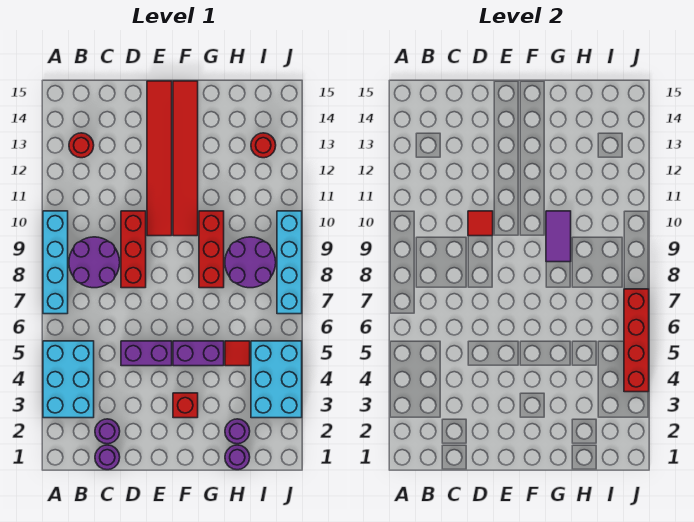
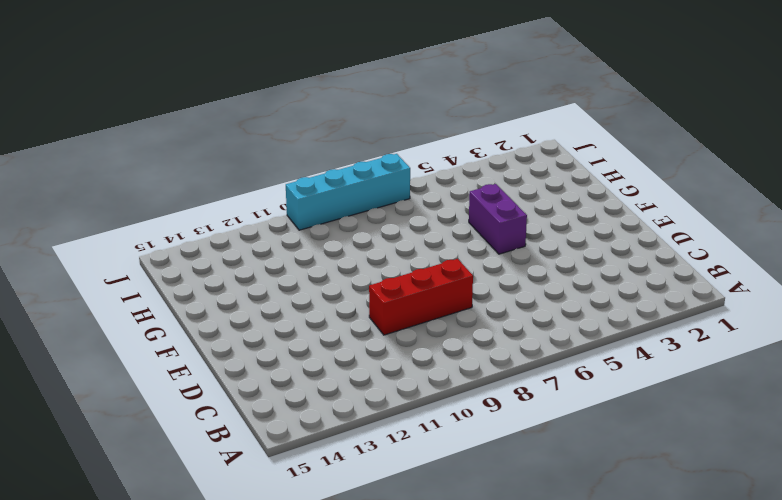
none -> cyan 2x3 brick [43,341,94,418]
none -> cyan 1x4 brick [43,211,68,314]
none -> purple 2x2 round brick [69,237,120,288]

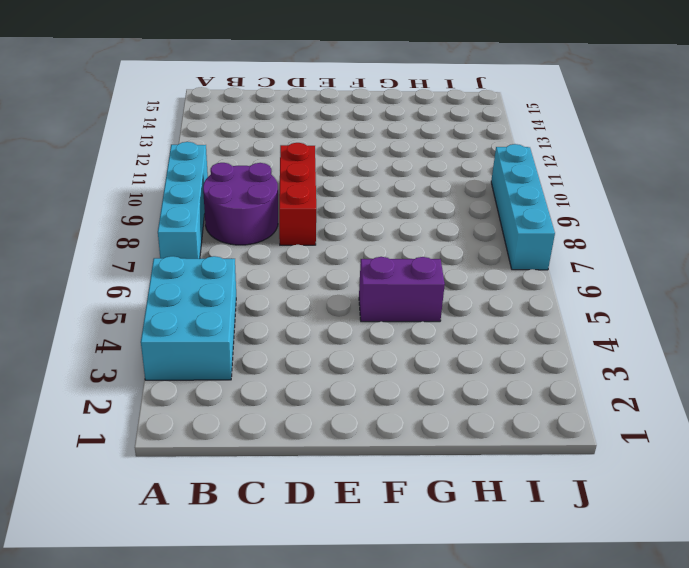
none -> red 1x1 round brick [69,133,94,158]
none -> purple 1x1 round brick [95,445,120,470]
none -> purple 1x1 round brick [95,419,120,444]

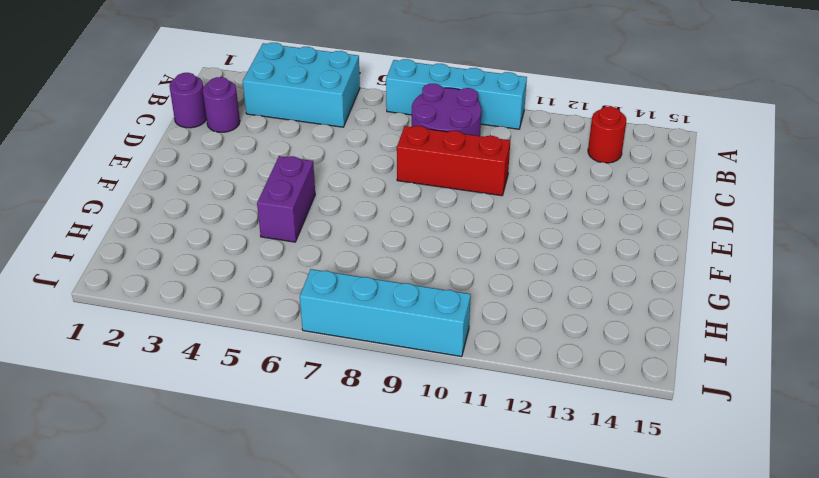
none -> purple 1x2 brick [121,341,172,366]
none -> red 1x6 tile [147,81,172,236]
none -> red 1x1 brick [173,393,198,418]

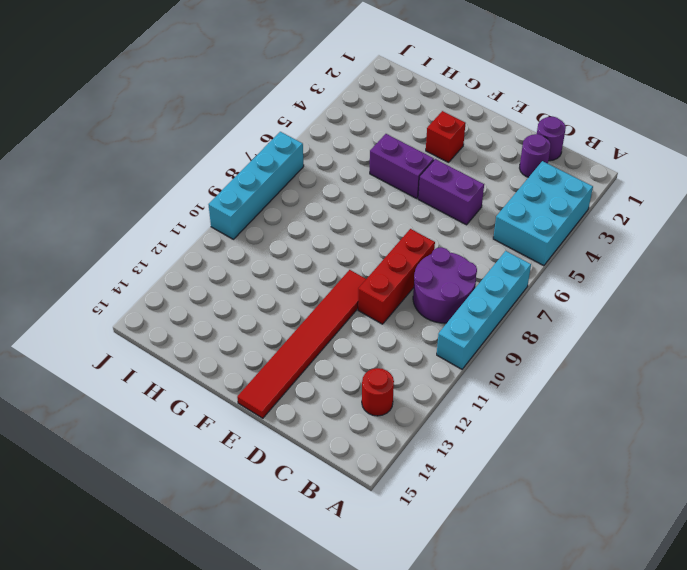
none -> red 1x6 tile [173,81,198,236]
none -> red 1x3 brick [199,211,224,288]
none -> purple 1x1 round brick [225,445,250,470]

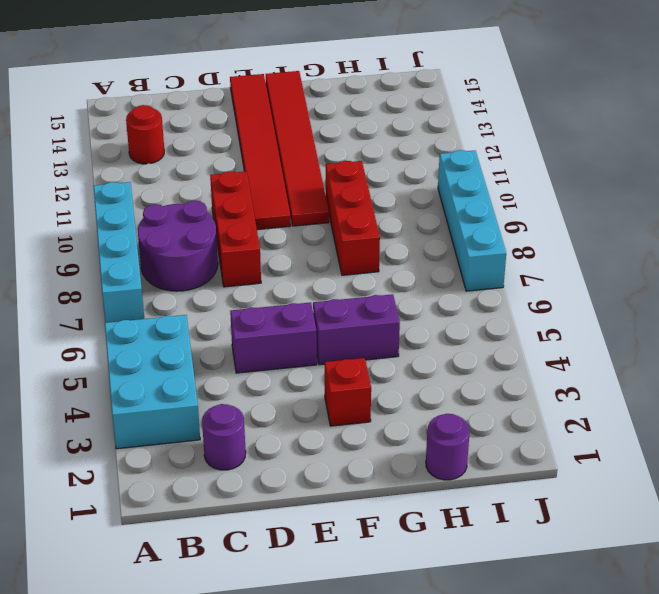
none -> purple 1x1 round brick [95,445,120,470]
none -> purple 1x1 round brick [225,419,250,444]
none -> red 1x1 tile [225,341,250,366]

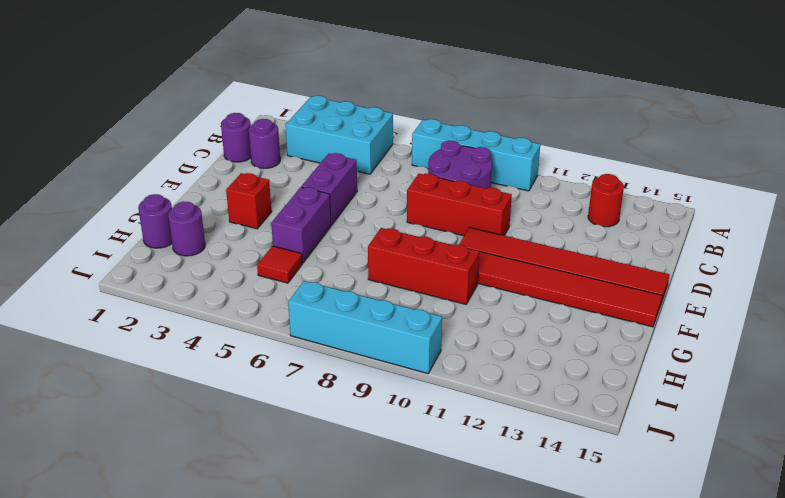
none -> purple 2x2 round brick [225,237,276,288]
none -> cyan 2x3 brick [251,341,302,418]
none -> red 1x1 round brick [251,133,276,158]

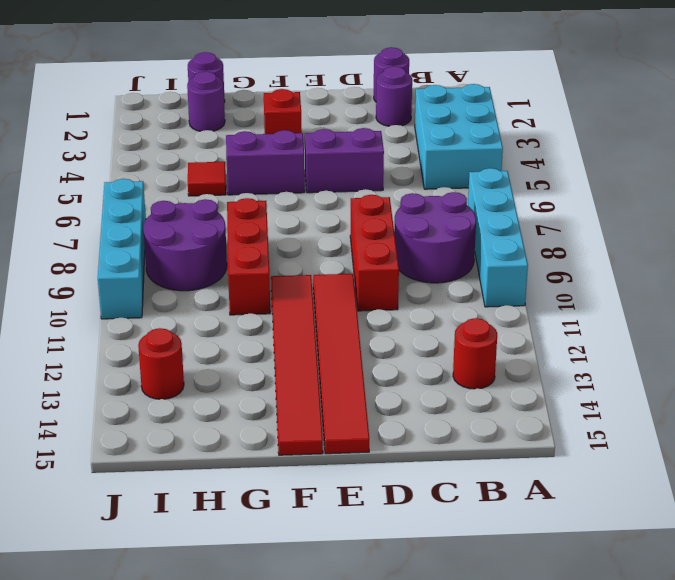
none -> cyan 2x3 brick [251,341,302,418]
none -> red 1x1 tile [468,211,493,236]
none -> purple 1x2 tile [546,211,571,262]

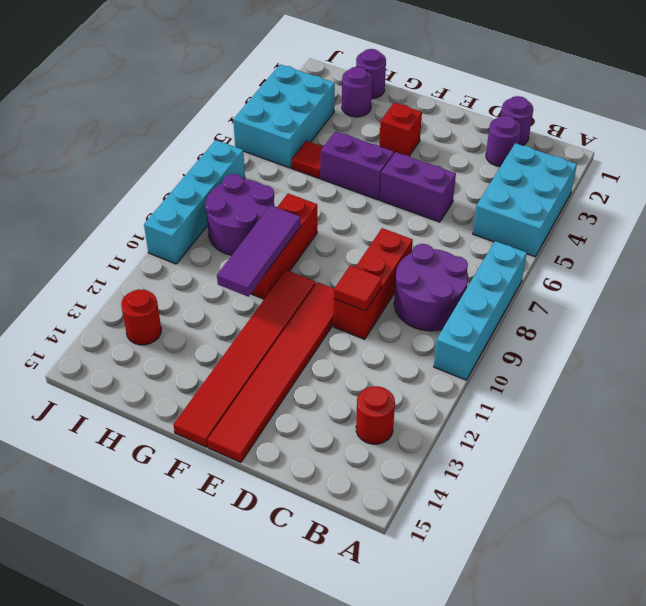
purple 1x3 tile [217,205,301,297] -> purple 1x2 tile [546,211,571,262]
none -> red 1x4 brick [624,289,649,392]

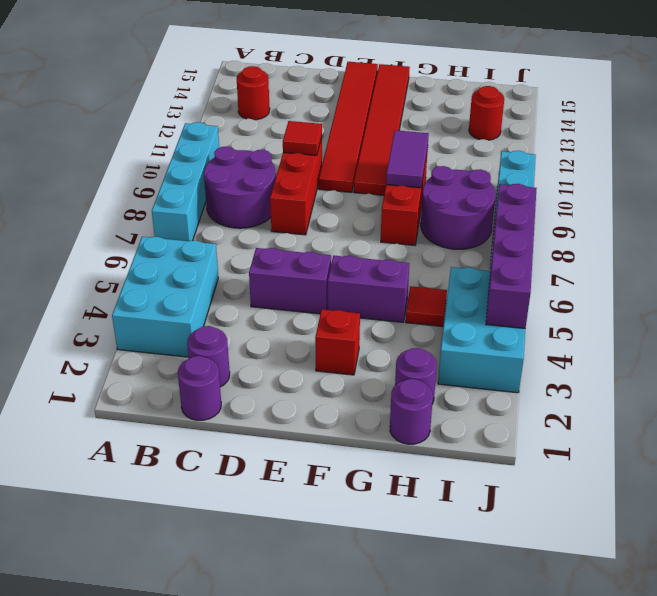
purple 1x4 brick [486,184,537,329] -> red 1x4 brick [624,289,649,392]

